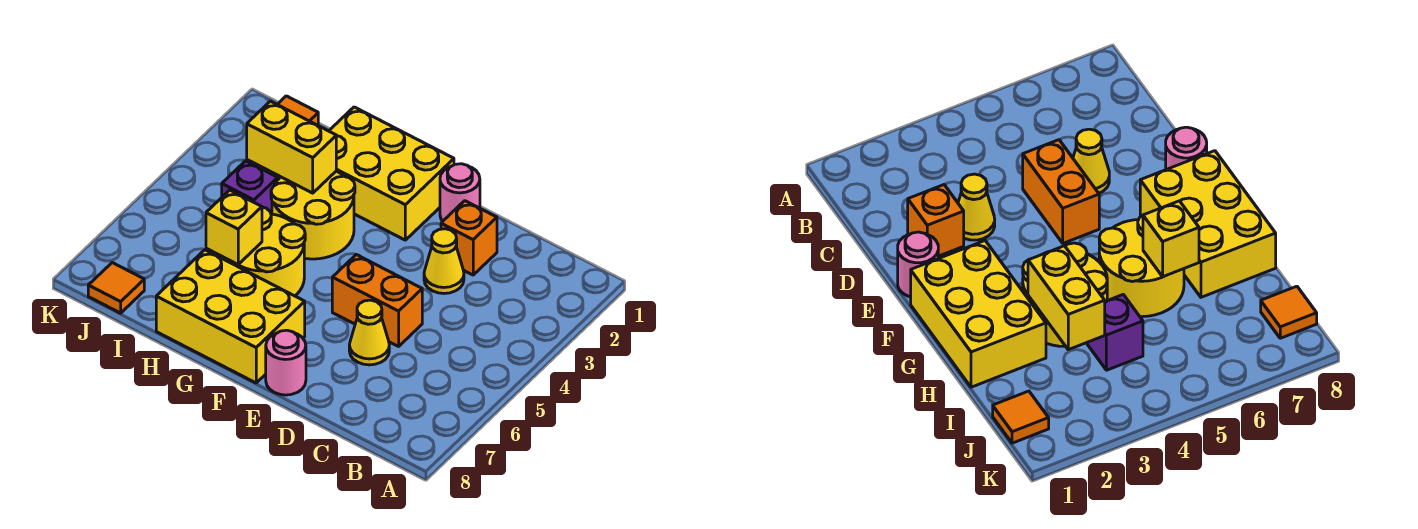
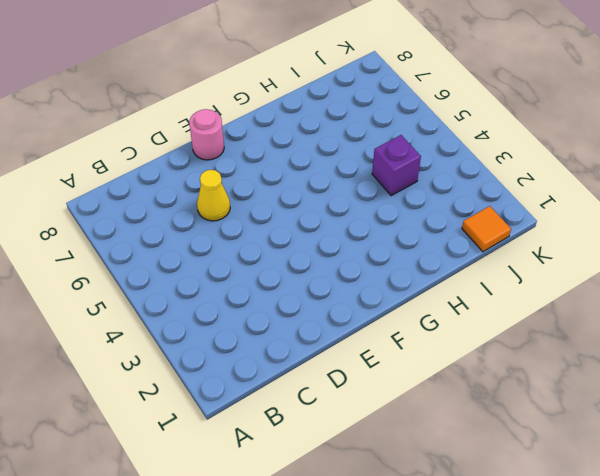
none -> orange 1x1 brick [441,201,497,275]
none -> yellow 1x1 cone [424,229,464,293]
none -> orange 1x2 brick [332,255,422,346]

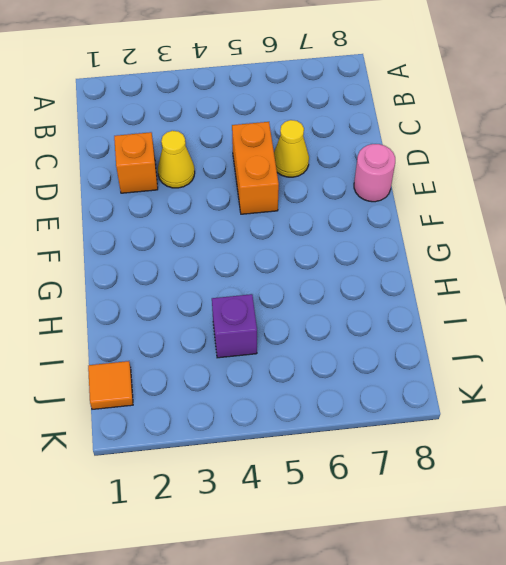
none -> pink 1x1 round brick [440,164,480,221]
none -> yellow 2x3 brick [329,107,454,240]
none -> yellow 2x3 brick [156,250,305,383]

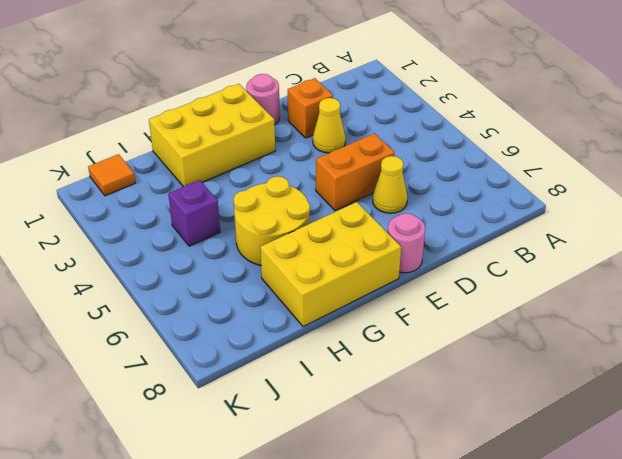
none -> yellow 2x2 round brick [271,171,355,259]
none -> orange 1x1 tile [88,263,144,313]
none -> yellow 1x2 brick [247,101,336,193]

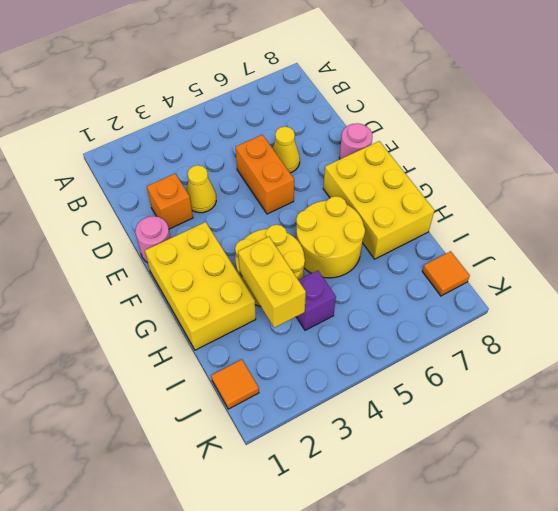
none -> yellow 1x1 brick [206,190,262,265]

